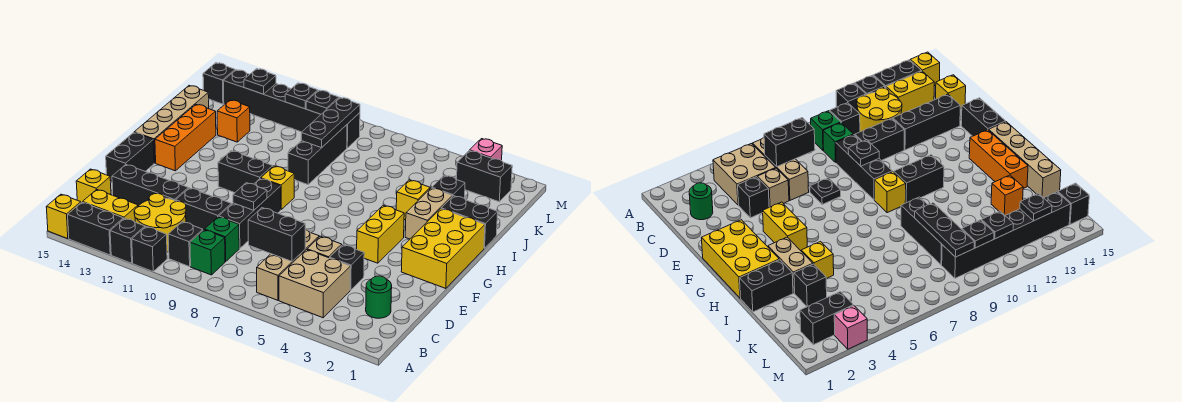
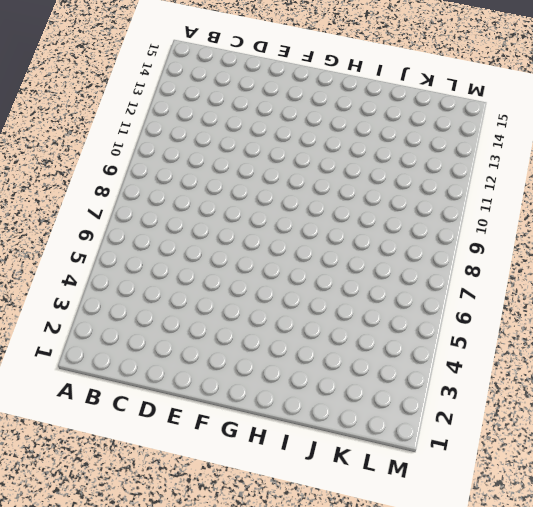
none -> black 1x1 brick [132,227,167,271]
none -> black 1x1 brick [110,218,145,263]
none -> black 1x2 brick [68,202,123,255]
none -> yellow 1x1 brick [46,194,81,239]

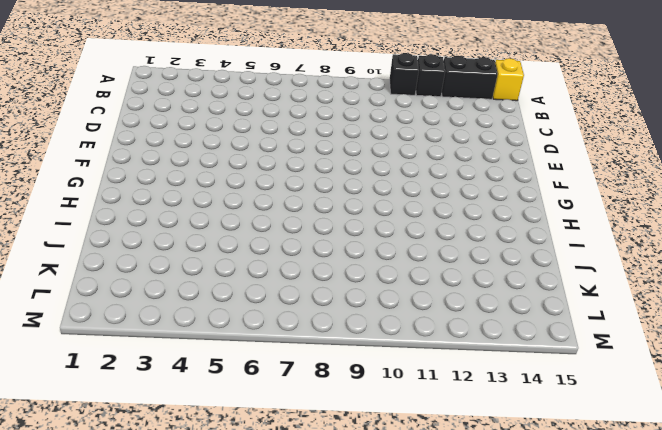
none -> tan 2x2 brick [279,250,351,318]
none -> tan 1x3 brick [257,230,319,300]
none -> green 1x1 brick [190,230,225,275]
none -> black 1x1 brick [168,222,203,267]

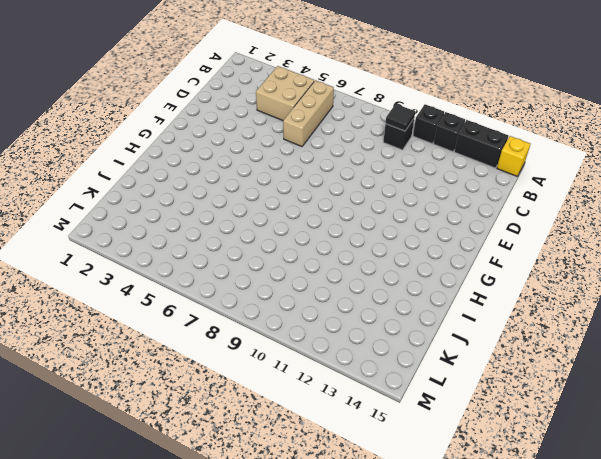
black 1x1 tile [386,104,415,131] -> none
none -> green 1x1 brick [190,230,225,275]
none -> yellow 2x2 round brick [134,193,186,252]
none -> yellow 1x2 brick [83,189,138,222]
none -> green 1x1 round brick [366,276,392,318]

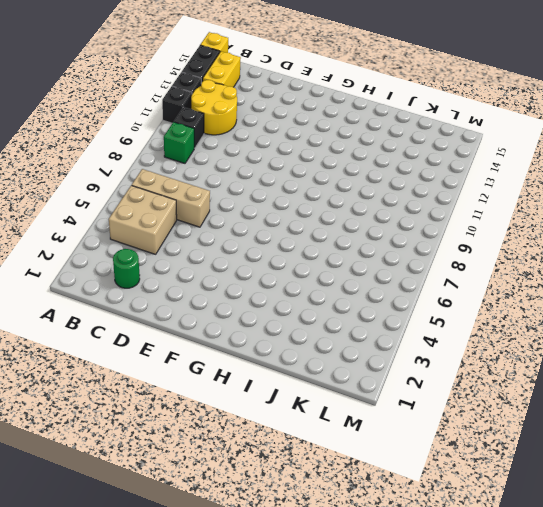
none -> green 1x1 brick [205,217,239,262]
none -> yellow 1x1 brick [76,169,111,202]
none -> black 1x1 brick [330,245,364,290]
none -> tan 1x1 brick [307,236,342,258]

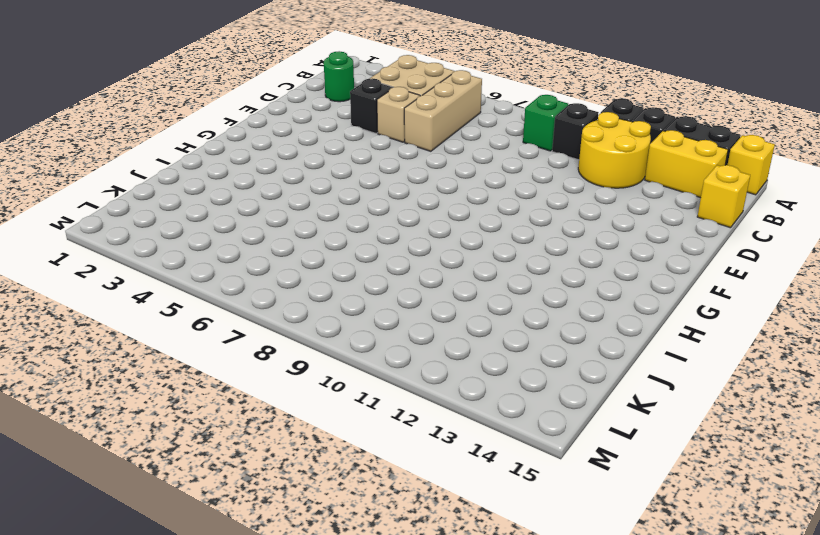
none -> green 1x1 brick [205,217,239,262]
none -> black 1x3 brick [219,178,281,248]
none -> black 1x2 brick [176,188,231,230]
none -> black 1x3 brick [112,165,188,206]

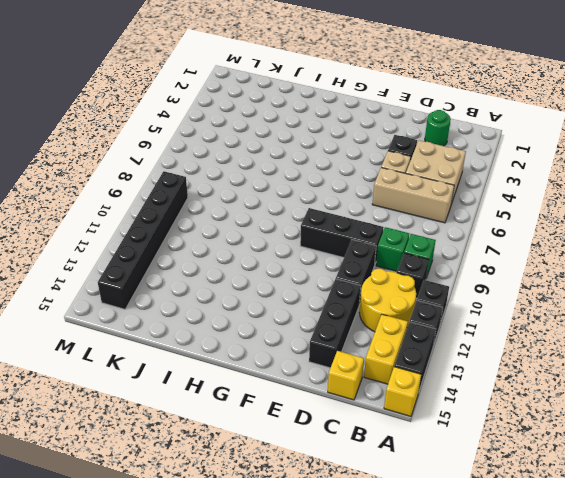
none -> black 1x1 plate [810,178,841,204]
none -> black 1x2 brick [106,132,154,182]
none -> yellow 2x3 brick [401,209,485,288]
none -> yellow 1x2 brick [357,205,404,263]

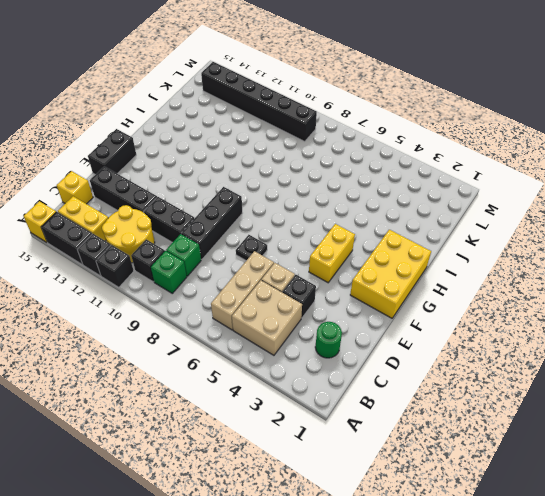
none -> yellow 1x1 brick [261,166,294,209]
none -> black 1x2 brick [218,151,273,193]
none -> orange 1x3 brick [155,104,216,171]
none -> tan 1x4 brick [134,86,209,163]

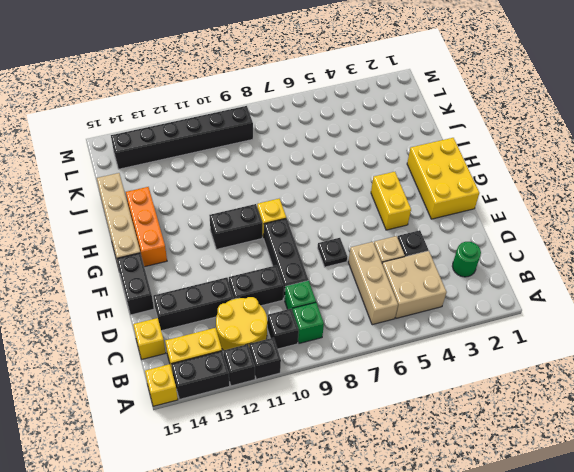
none -> tan 1x2 brick [405,188,452,239]
none -> black 1x2 brick [441,196,498,248]
none -> yellow 1x1 brick [396,180,430,220]
none -> black 1x3 brick [288,125,347,185]

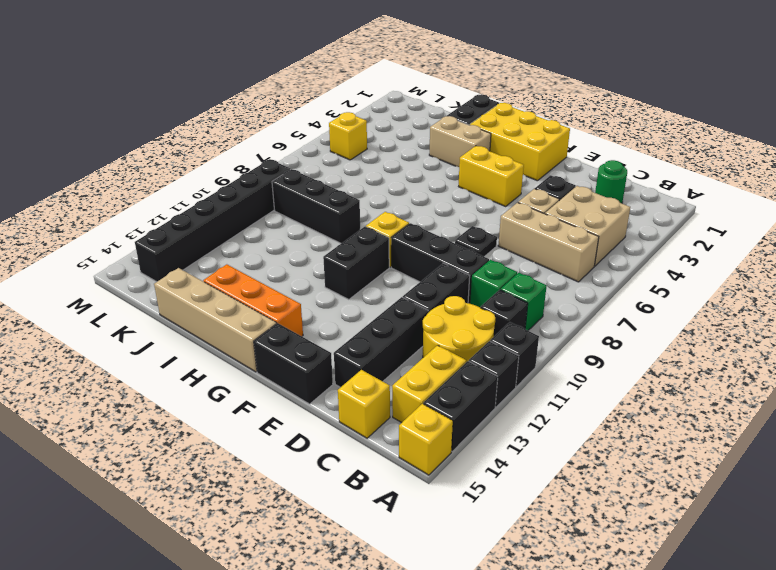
yellow 1x1 brick [329,112,367,160] -> yellow 1x1 brick moved to [396,180,430,220]
none -> black 1x1 brick [432,175,465,199]
none -> orange 1x1 brick [217,100,250,142]
none -> black 1x2 brick [457,151,512,202]
none -> black 1x1 brick [203,63,235,104]

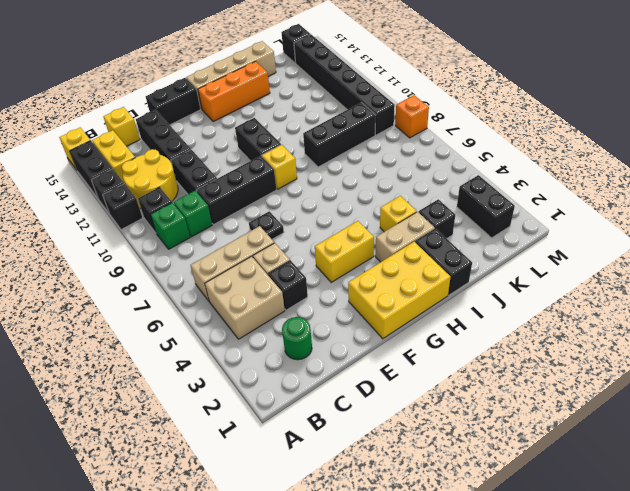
orange 1x1 brick [395,95,429,138] -> orange 1x1 brick moved to [217,100,250,142]
none -> pink 1x1 brick [470,139,502,160]
none -> black 1x2 brick [248,208,305,261]
none -> black 1x1 plate [233,183,267,210]
none -> black 1x3 plate [301,98,360,148]

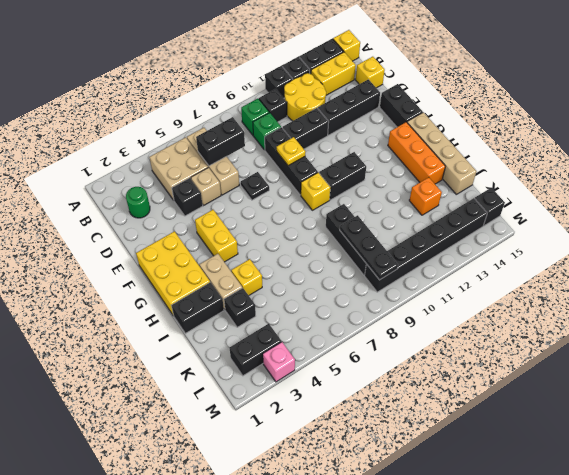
yellow 1x1 plate [277,137,305,166] -> black 1x1 plate [233,183,267,210]
none -> black 1x1 plate [306,90,339,114]
none -> black 1x1 plate [285,83,318,109]
none -> black 1x1 plate [244,69,276,94]

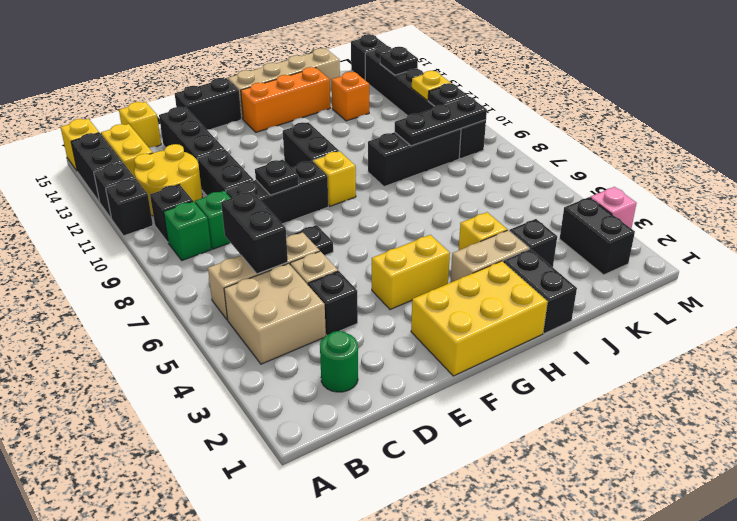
yellow 1x1 plate [412,71,451,100] -> black 1x1 plate [285,83,318,109]

